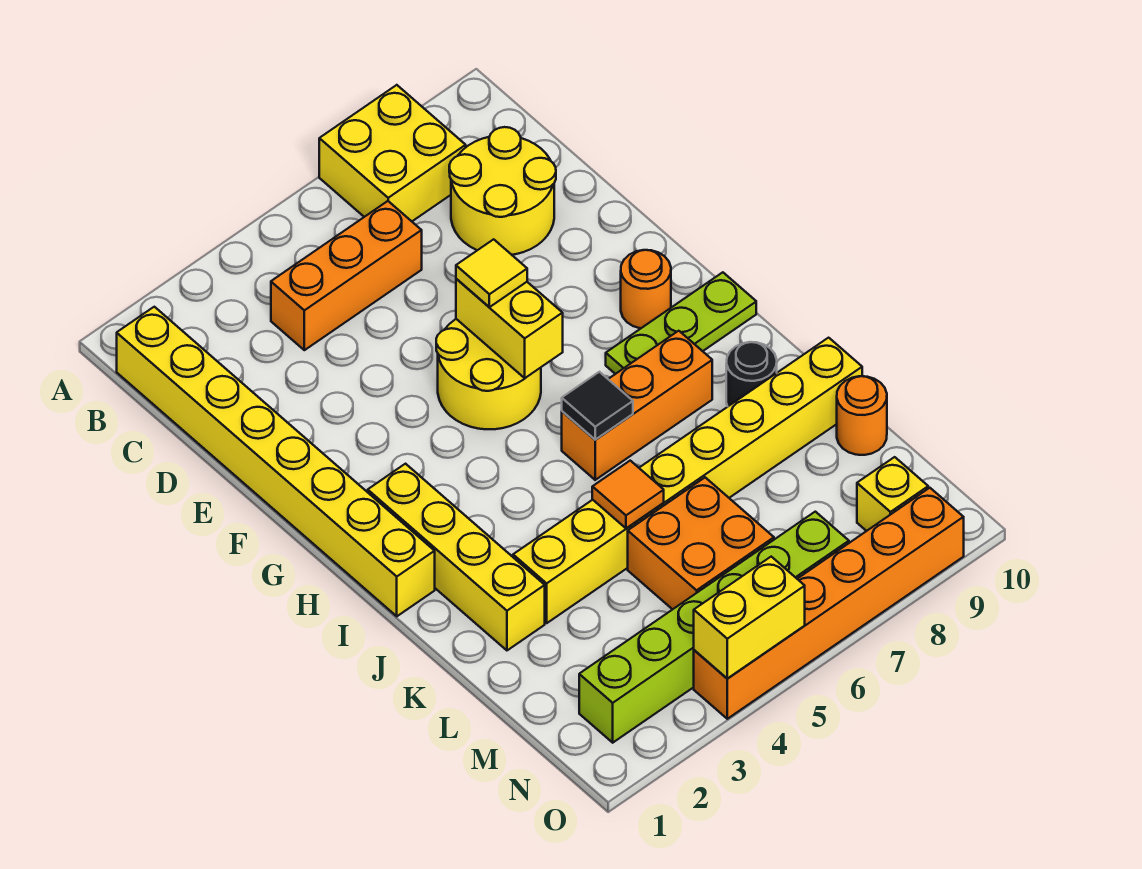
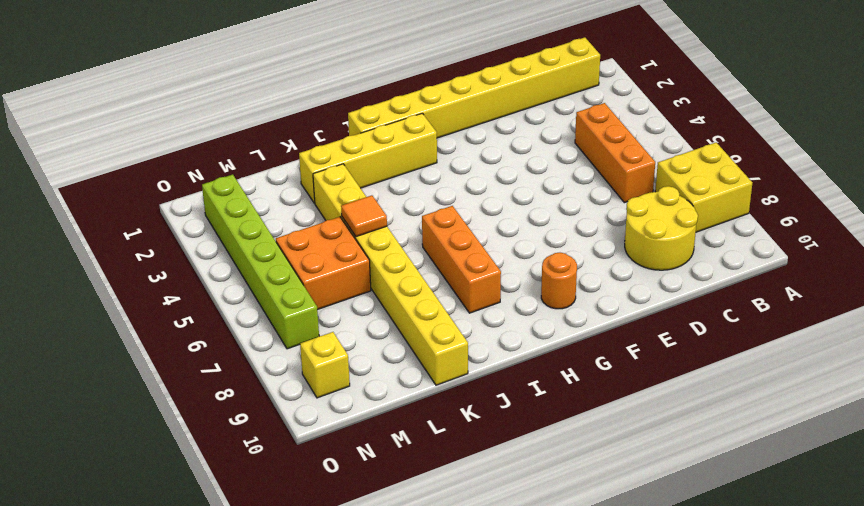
none -> yellow 2x2 round brick [436,319,541,429]
none -> lime 1x3 plate [606,272,756,374]
none -> black 1x1 round brick [726,342,777,406]

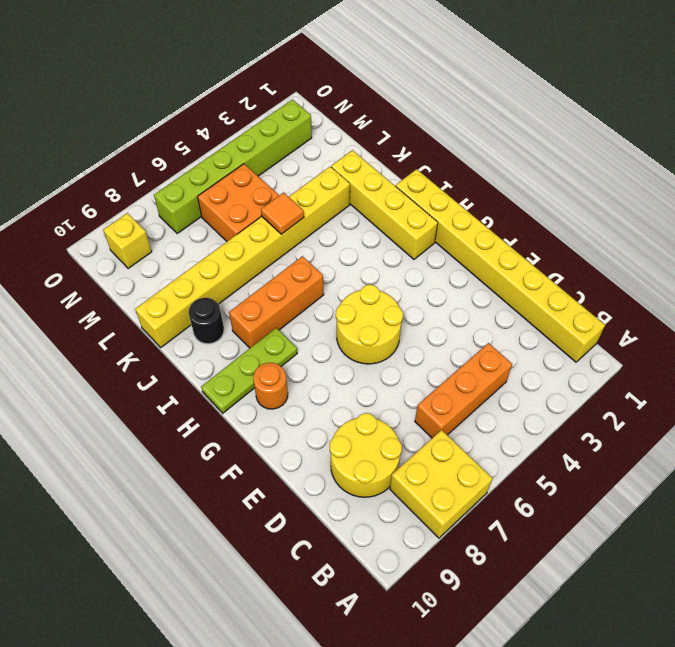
none -> orange 1x1 round brick [837,376,887,455]
none -> orange 1x6 brick [694,488,964,719]
none -> yellow 1x2 brick [456,279,563,378]

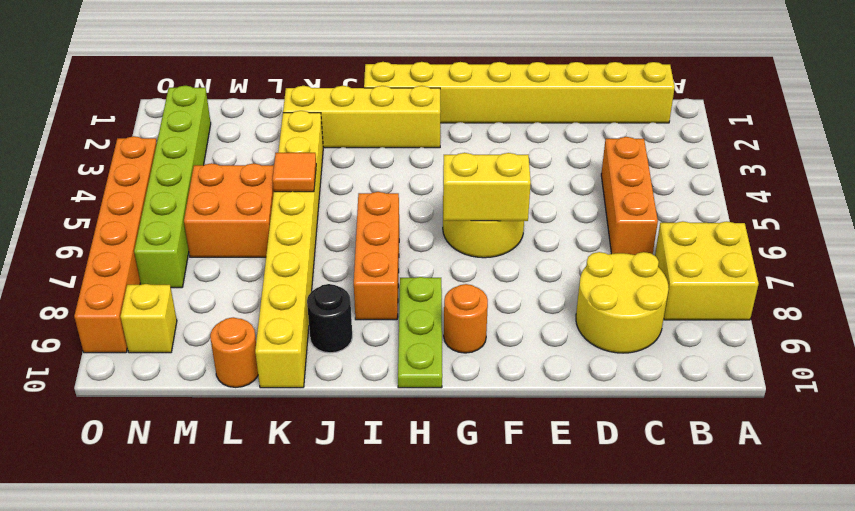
none -> black 1x1 tile [562,372,633,440]
none -> yellow 1x2 brick [694,557,805,678]
none -> yellow 1x1 tile [456,239,527,307]

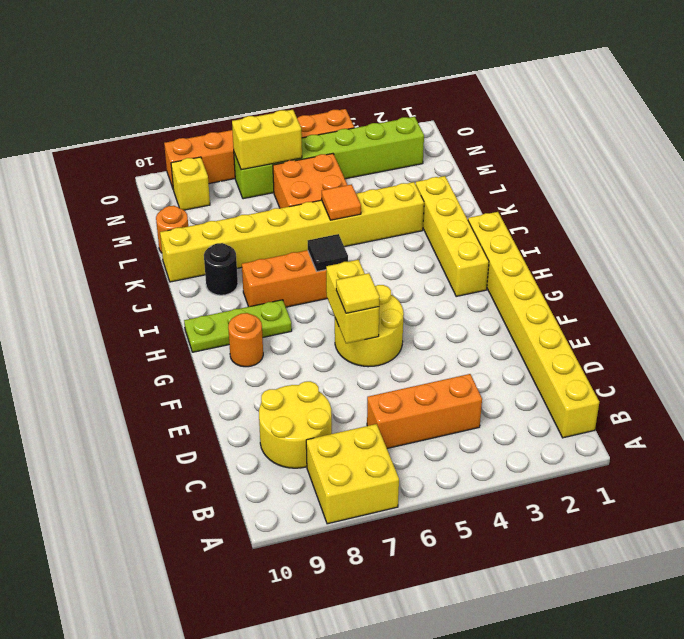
yellow 1x2 brick [232,110,302,170] -> yellow 1x2 brick moved to [694,557,805,678]

